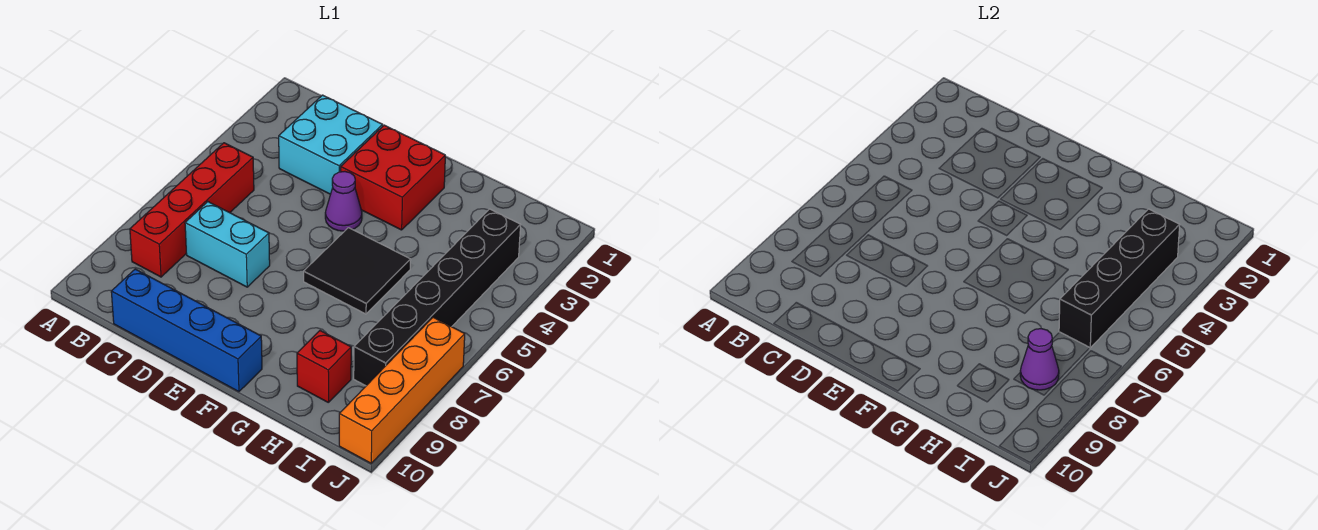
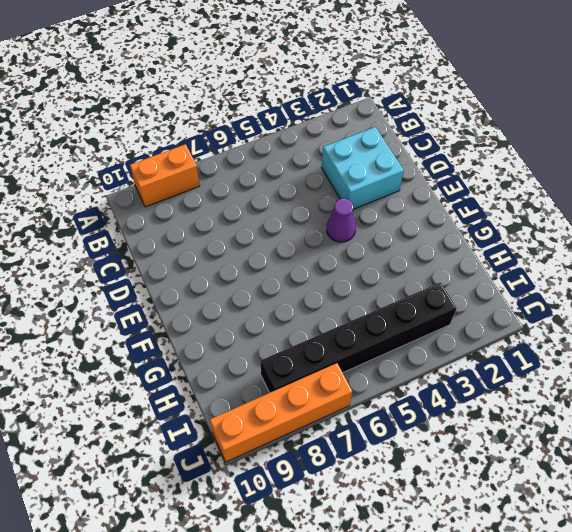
orange 1x2 brick [130,144,200,207] -> none
none -> red 1x4 brick [130,143,254,277]
none -> cyan 1x2 brick [185,202,270,287]
none -> blue 1x4 brick [111,269,262,392]

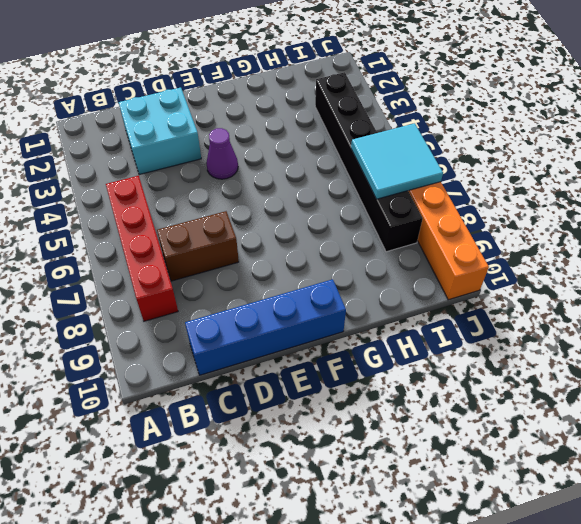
brown 1x2 brick [157,211,239,281] -> cyan 1x2 brick [185,202,270,287]
cyan 2x2 tile [351,123,443,199] -> black 1x4 brick [1059,209,1180,348]
none -> red 2x2 brick [341,125,445,230]
none -> black 2x2 tile [304,228,411,314]
none -> red 1x1 brick [297,331,351,403]

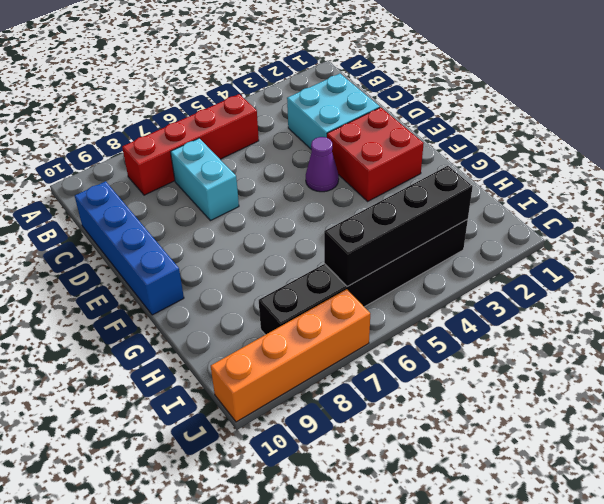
none -> black 2x2 tile [304,228,411,314]
none -> red 1x1 brick [297,331,351,403]
none -> purple 1x1 cone [1020,329,1059,390]

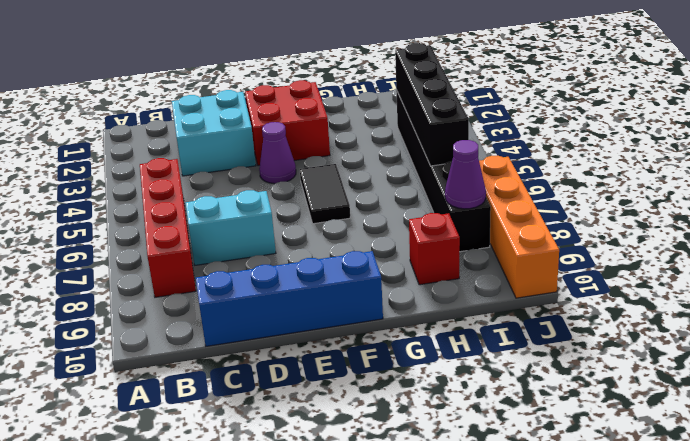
black 1x2 tile [300,164,350,224] -> black 2x2 tile [304,228,411,314]

